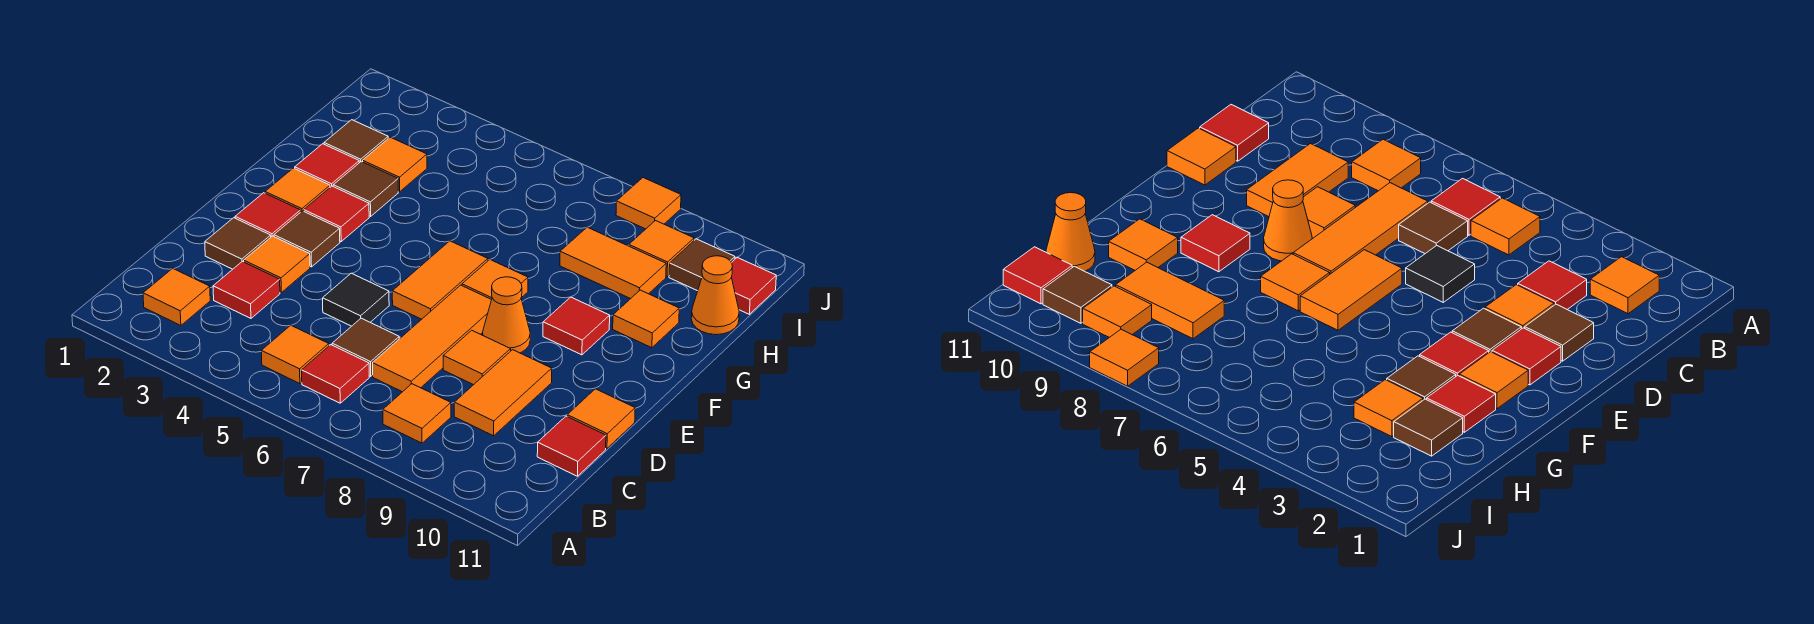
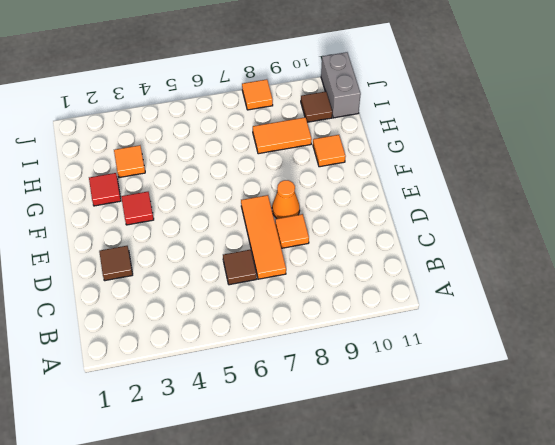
grey 1x2 brick [321,52,361,118] -> red 1x1 tile [731,258,776,314]
none -> orange 1x1 tile [143,268,210,325]
none -> orange 1x1 tile [261,325,329,384]
none -> red 1x1 tile [302,345,369,403]
none -> orange 1x1 tile [383,384,451,443]

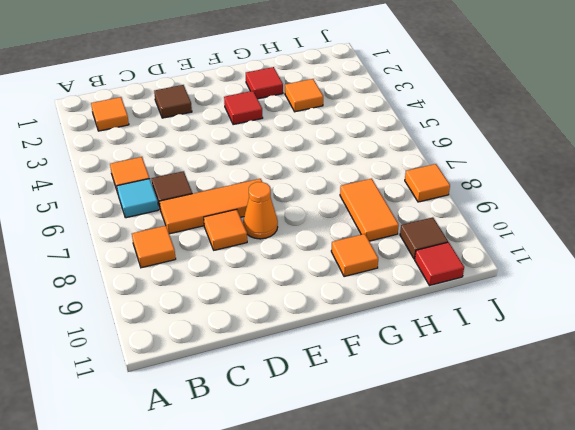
cyan 1x1 tile [117,179,159,218] -> red 1x1 tile [302,345,369,403]
none -> red 1x1 tile [213,261,280,318]
none -> orange 1x2 tile [454,350,552,436]
none -> red 1x1 tile [537,416,606,476]
none -> orange 1x1 tile [244,236,310,292]

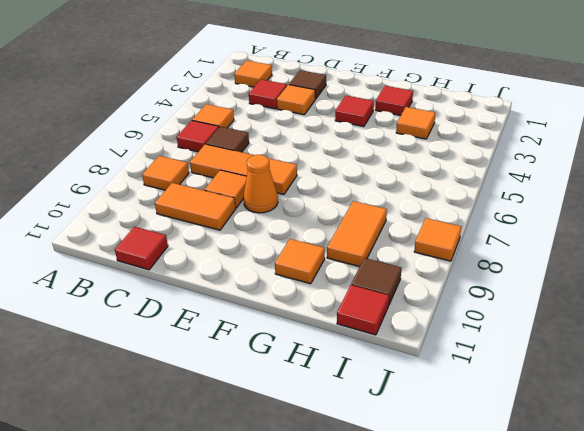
none -> black 1x1 tile [323,273,389,326]
none -> orange 1x1 tile [567,389,635,448]
none -> red 1x1 tile [235,193,301,237]
none -> brown 1x1 tile [274,211,340,267]

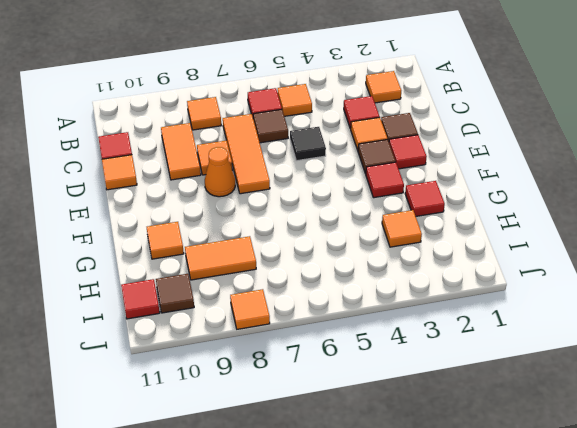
none -> orange 1x2 tile [392,241,488,319]
none -> orange 1x1 tile [265,168,330,212]
none -> orange 1x1 tile [462,260,528,300]
none -> red 1x1 tile [543,297,610,355]

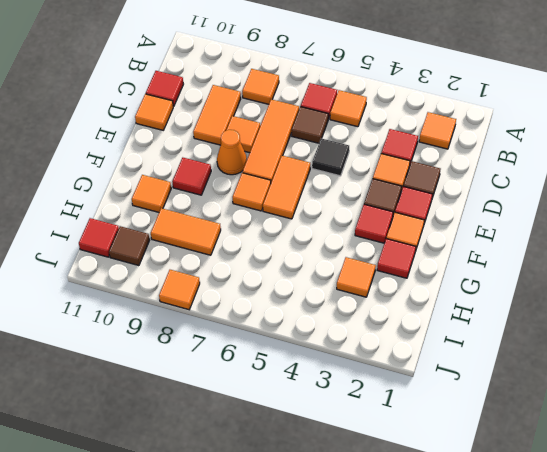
none -> brown 1x1 tile [333,162,398,216]
none -> brown 1x1 tile [324,120,388,163]
none -> orange 1x1 cone [691,256,739,335]
none -> orange 1x1 tile [629,221,694,277]

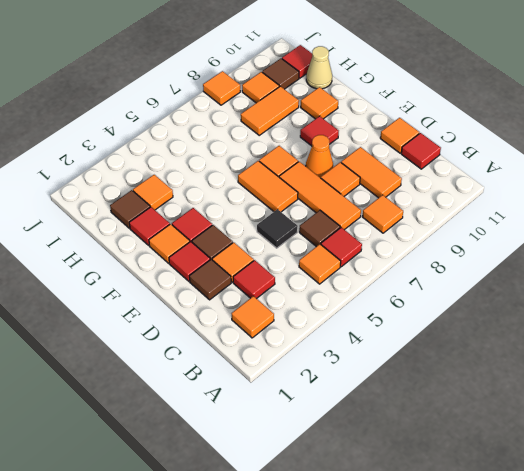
tan 1x1 cone [306,46,332,89] -> orange 1x1 cone [691,256,739,335]
none -> brown 1x1 tile [333,162,398,216]

